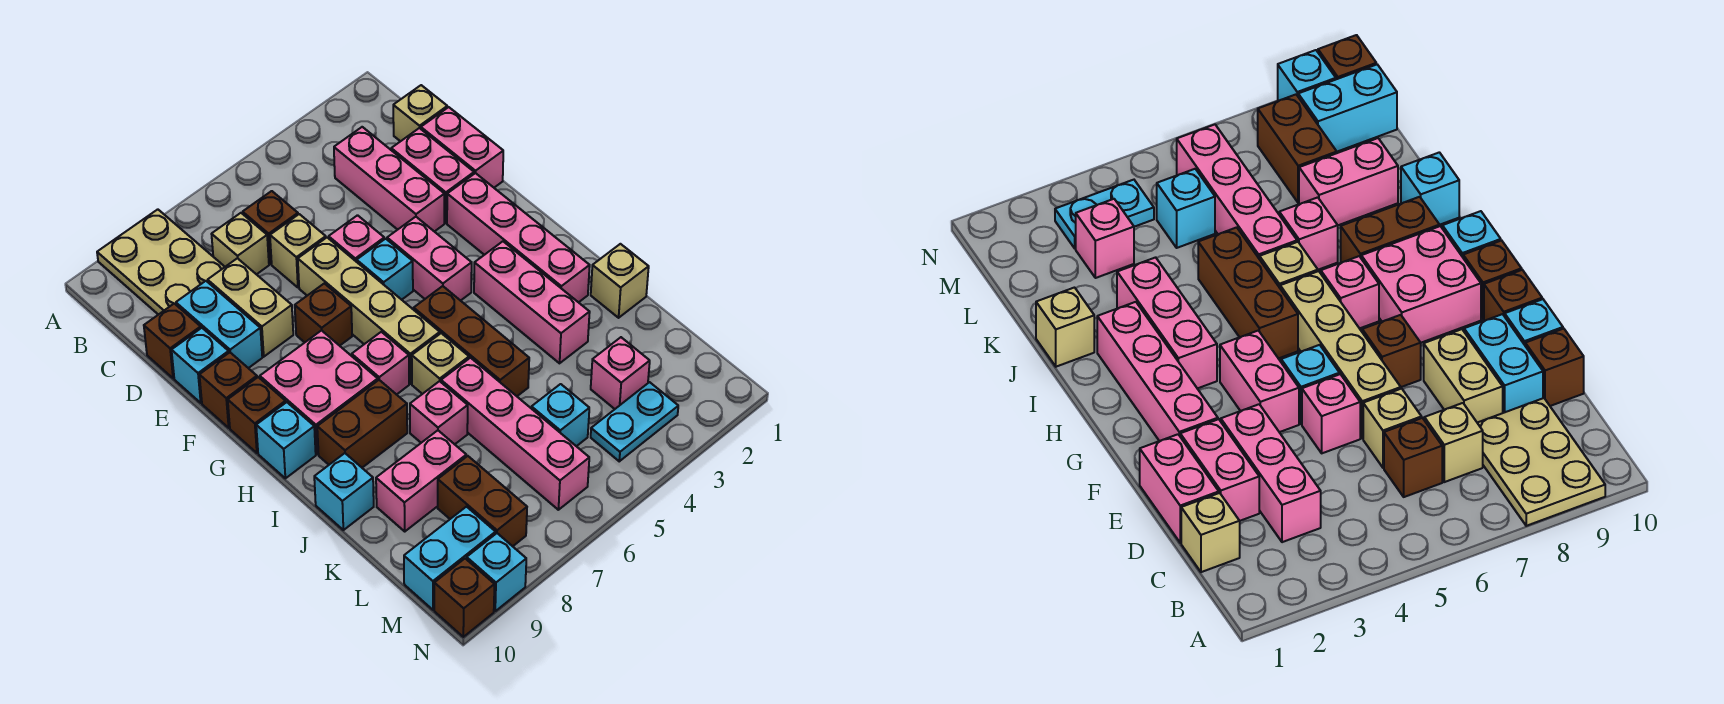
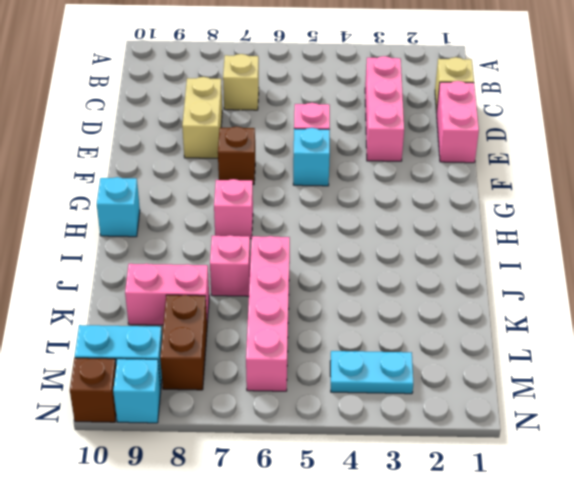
none -> tan 2x3 plate [97,209,225,315]
none -> brown 1x1 brick [243,191,298,264]
none -> pink 1x2 brick [391,128,474,223]
none -> tan 1x1 brick [270,214,326,287]

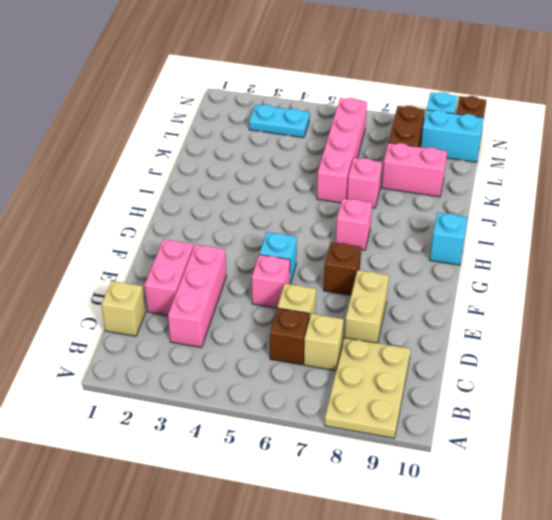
none -> pink 1x2 brick [421,107,503,188]
none -> cyan 1x2 brick [176,281,262,368]
none -> brown 1x1 brick [144,303,201,378]
none -> tan 1x4 brick [298,238,440,384]

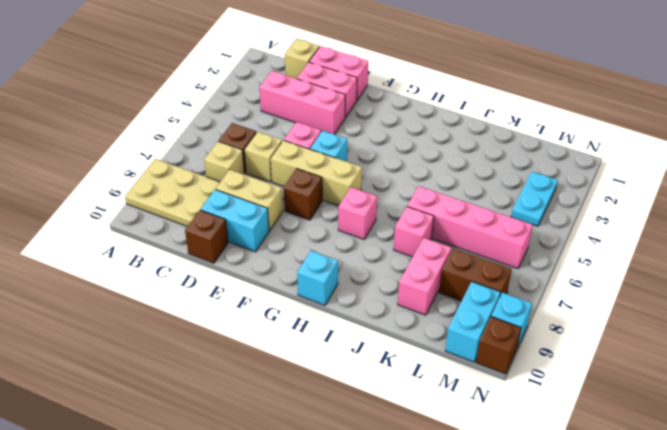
tan 1x3 brick [271,140,362,206] -> tan 1x4 brick [298,238,440,384]
none -> cyan 1x1 brick [172,328,229,403]
none -> pink 1x4 brick [447,173,590,302]
none -> pink 1x2 brick [387,217,472,301]
none -> brown 1x1 brick [200,352,257,428]

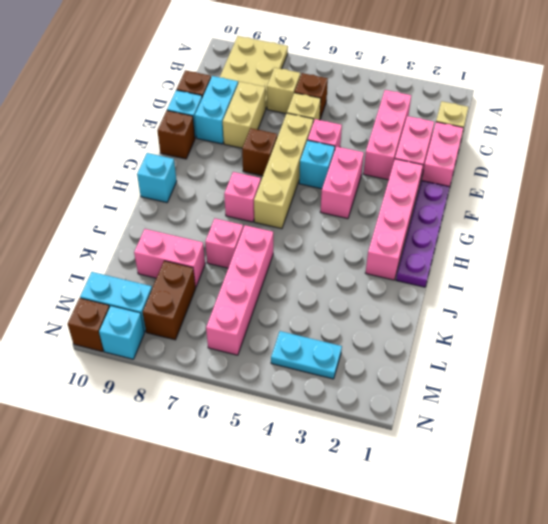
purple 1x4 plate [396,181,450,287] -> none
none -> pink 2x2 brick [260,330,378,454]
none -> brown 1x1 brick [228,377,286,453]
none -> pink 1x3 brick [474,241,590,363]
none -> brown 1x3 brick [414,286,529,396]

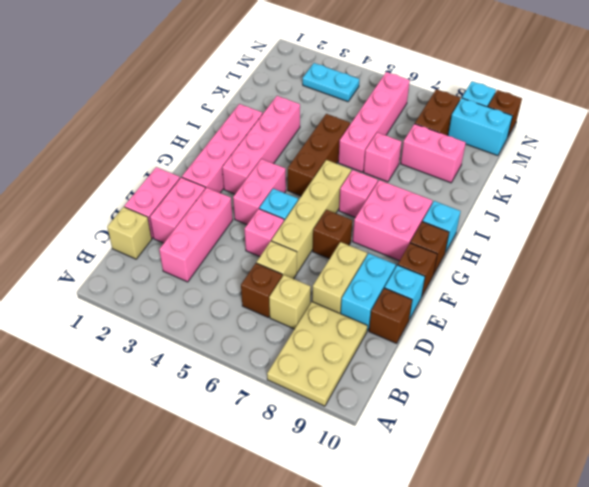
pink 1x4 brick [222,96,300,194] -> pink 1x3 brick [474,241,590,363]
none -> tan 1x1 brick [412,333,469,394]
none -> brown 1x2 brick [317,380,407,468]
none -> tan 1x1 brick [591,244,649,318]
none -> cyan 1x1 brick [314,453,374,530]

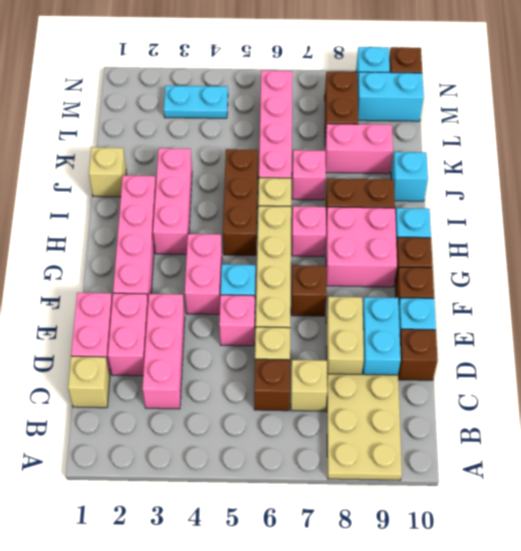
none -> pink 1x1 brick [591,337,650,409]
none -> cyan 1x1 brick [531,384,589,446]

